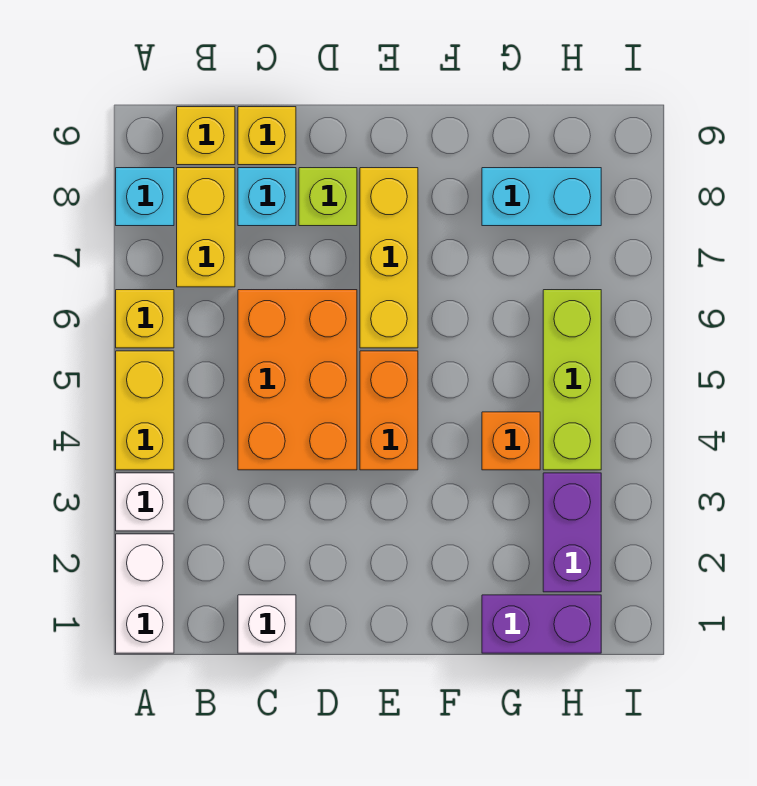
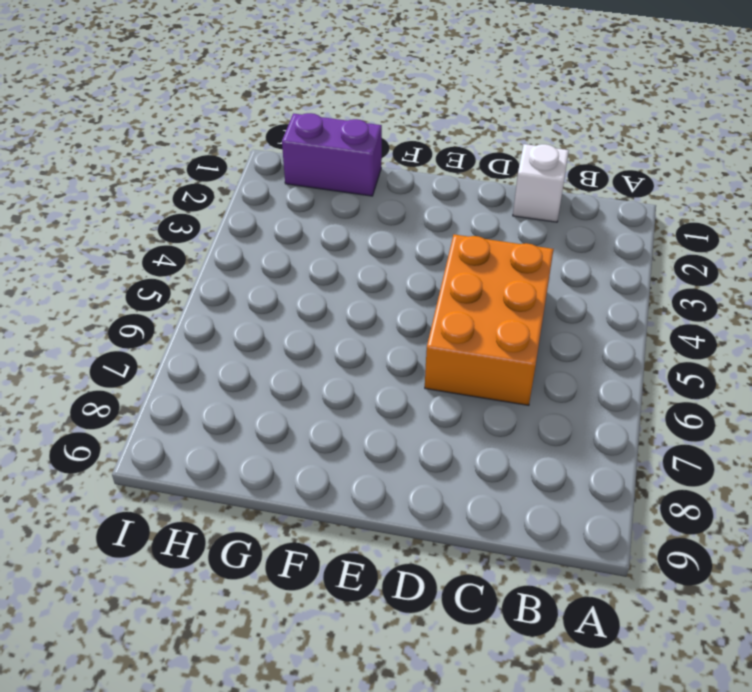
none -> white 1x2 brick [116,534,174,653]
none -> white 1x1 brick [116,473,174,531]
none -> yellow 1x2 brick [116,351,174,470]

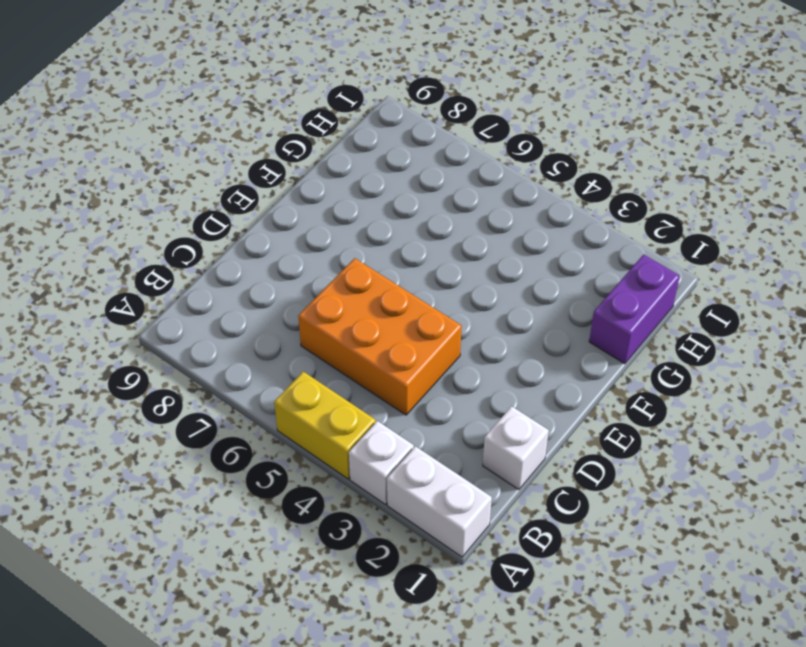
none -> yellow 1x1 brick [116,290,174,348]
none -> cyan 1x1 brick [116,168,174,226]
none -> yellow 1x2 brick [177,168,235,287]

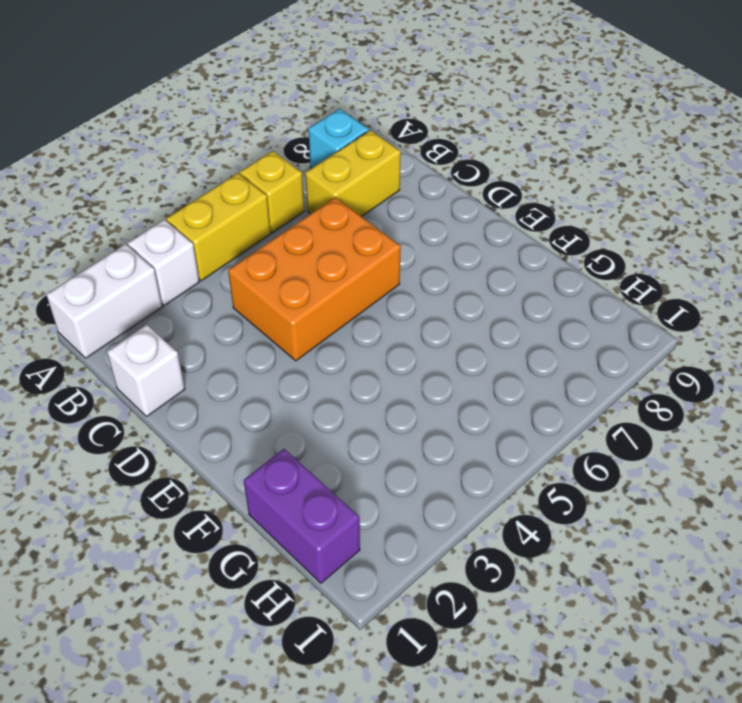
none -> yellow 1x1 brick [177,107,235,165]
none -> cyan 1x1 brick [238,168,296,226]
none -> yellow 1x1 brick [238,107,296,165]

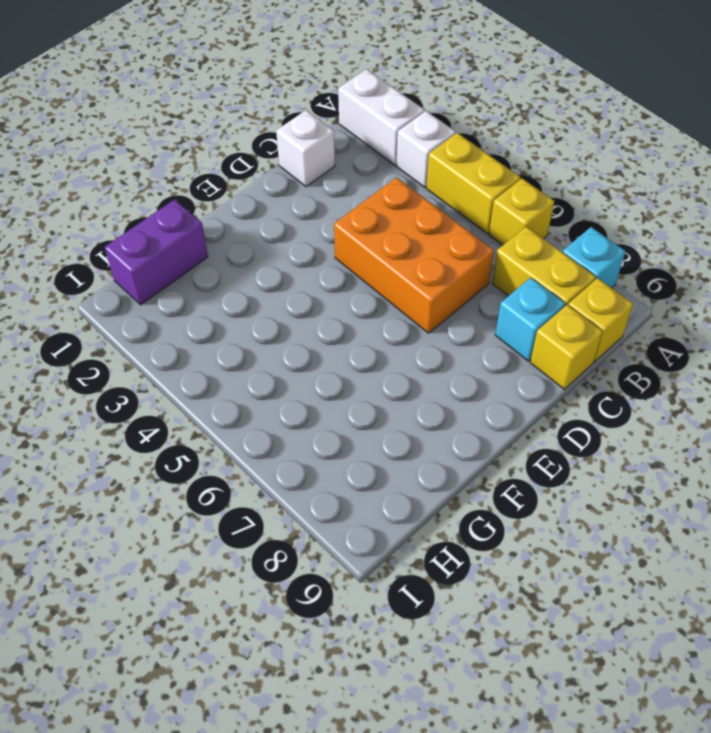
none -> lime 1x1 brick [299,168,357,226]
none -> orange 1x2 brick [360,351,418,470]
none -> yellow 1x3 brick [360,168,418,348]

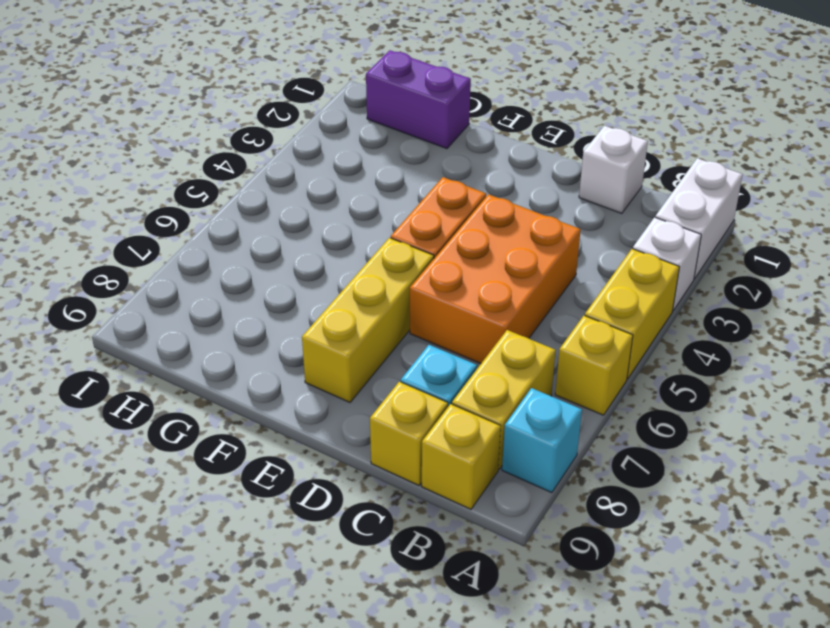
none -> lime 1x1 brick [299,168,357,226]
none -> orange 1x1 brick [482,412,540,470]
none -> cyan 1x2 brick [482,168,601,226]

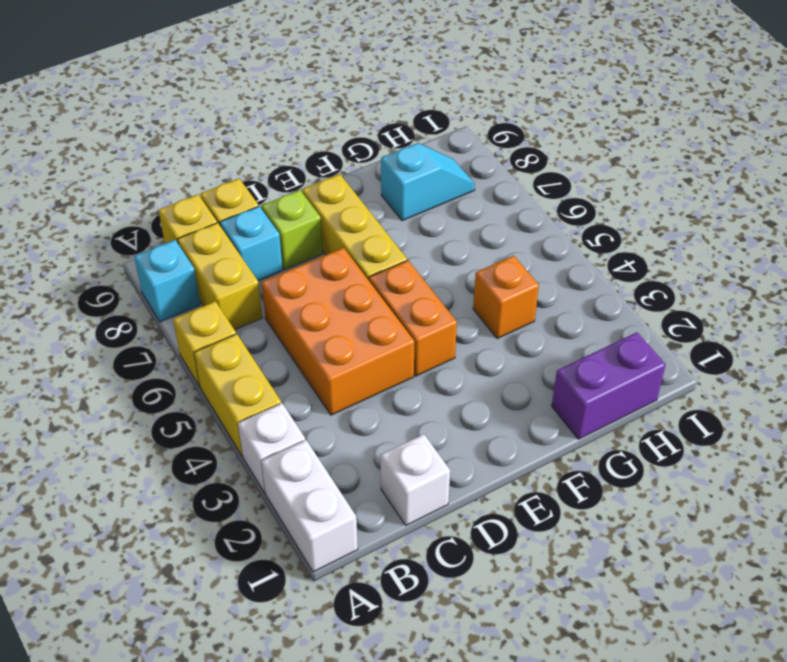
cyan 1x2 slope [381,143,475,221] -> cyan 1x2 brick [482,168,601,226]
none -> purple 1x2 brick [543,473,601,592]
none -> lime 1x3 brick [543,290,601,470]

